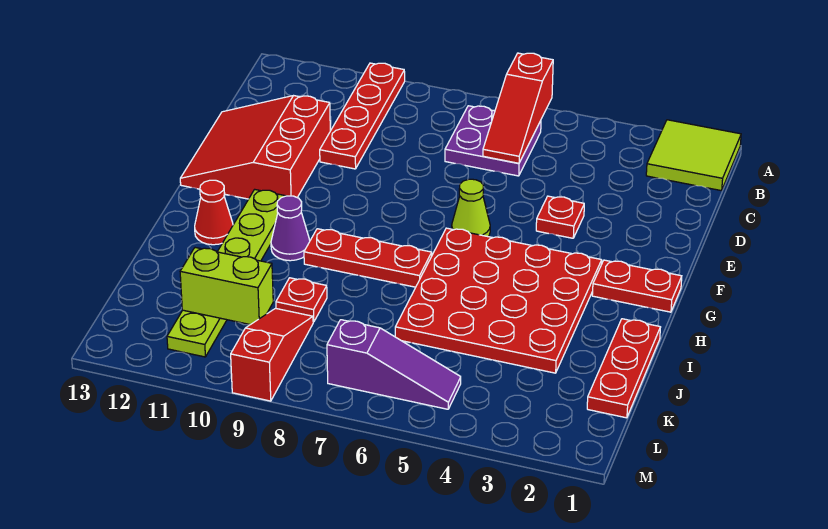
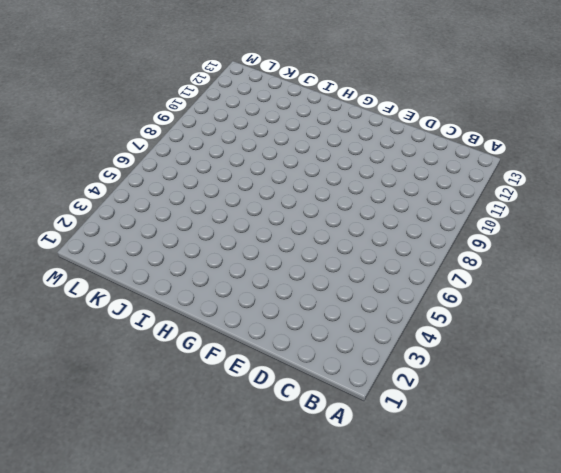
none -> lime 2x2 tile [646,120,741,191]
none -> red 1x4 plate [320,63,405,169]
none -> purple 2x2 plate [445,106,541,176]

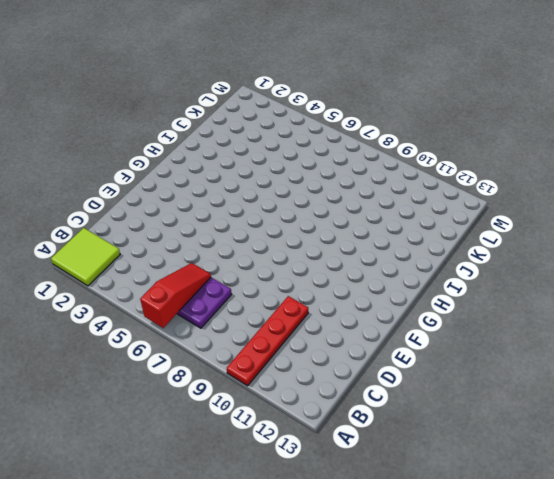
none -> red 3x3 slope [180,96,330,199]
none -> red 1x1 plate [536,196,584,238]
none -> lime 1x1 cone [452,179,490,237]

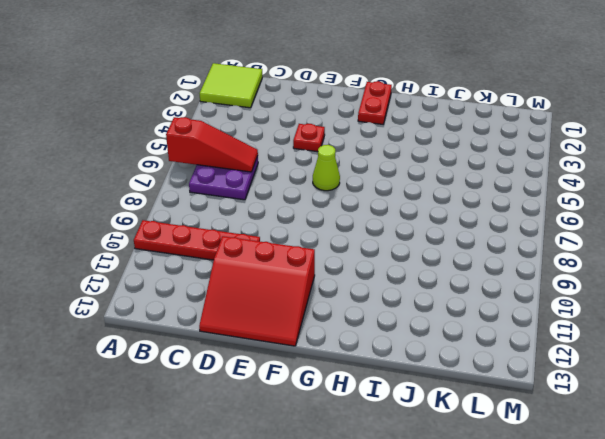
none -> red 4x4 plate [395,228,602,373]
none -> lime 1x6 plate [167,189,285,357]
none -> red 1x3 plate [304,229,432,287]

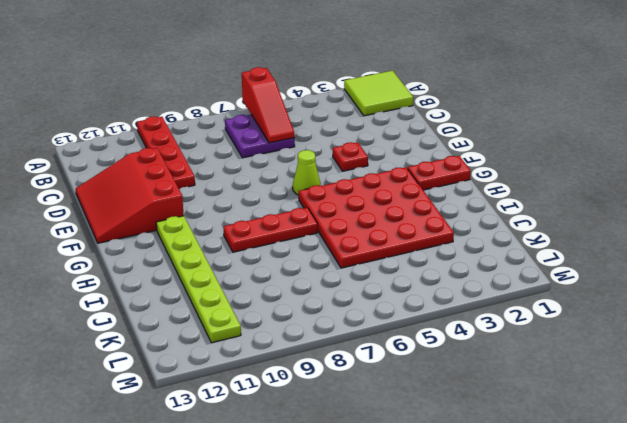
none -> purple 1x1 cone [271,196,310,261]
none -> red 1x1 cone [195,180,233,245]
none -> red 1x3 plate [587,319,660,418]

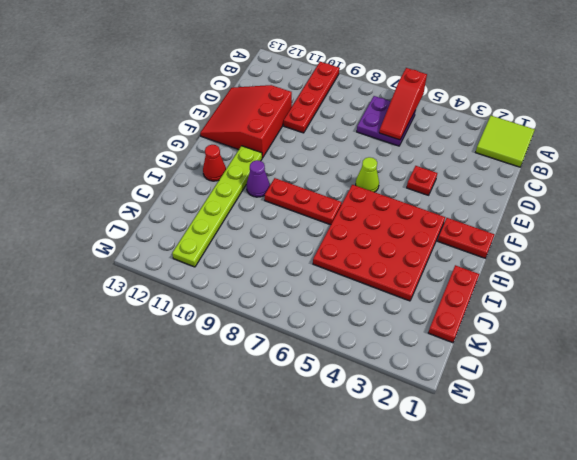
none -> red 1x1 plate [276,278,327,322]
none -> red 1x3 slope [231,308,313,401]
none -> purple 1x3 slope [327,320,461,409]

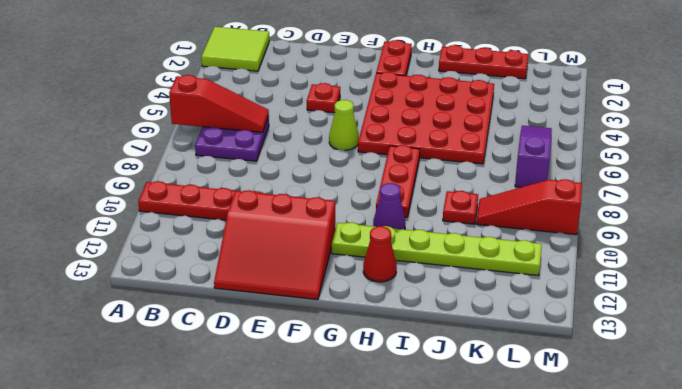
none -> lime 1x2 brick [180,248,273,325]

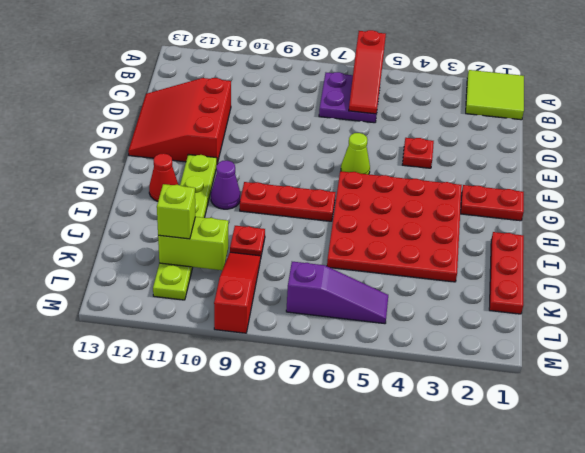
lime 1x1 brick [157,184,195,239] -> none
none -> red 1x4 plate [320,63,405,169]

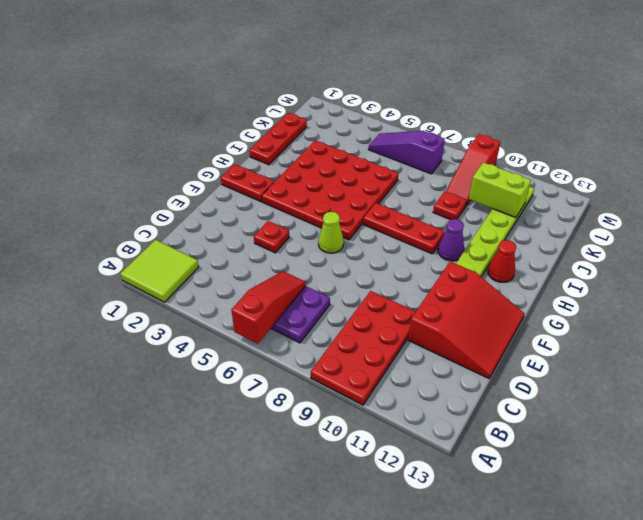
red 2x4 plate [311,291,416,405] -> red 1x4 plate [320,63,405,169]

